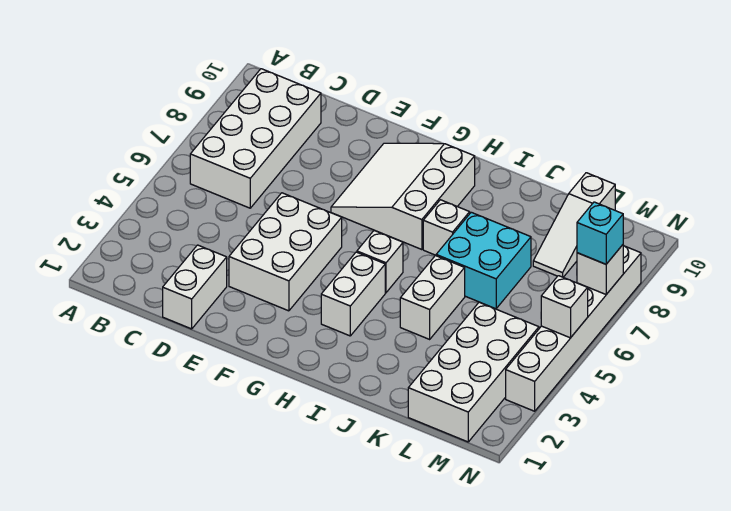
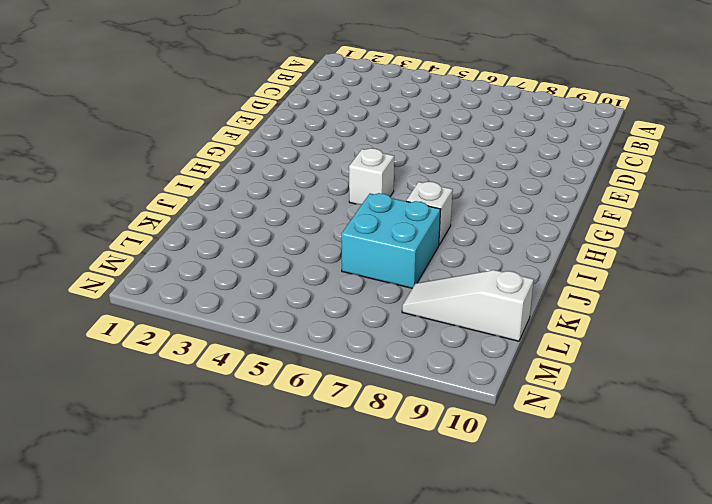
none -> white 2x4 brick [190,69,321,208]
none -> white 1x2 brick [163,245,227,329]
none -> white 2x3 brick [229,193,342,311]

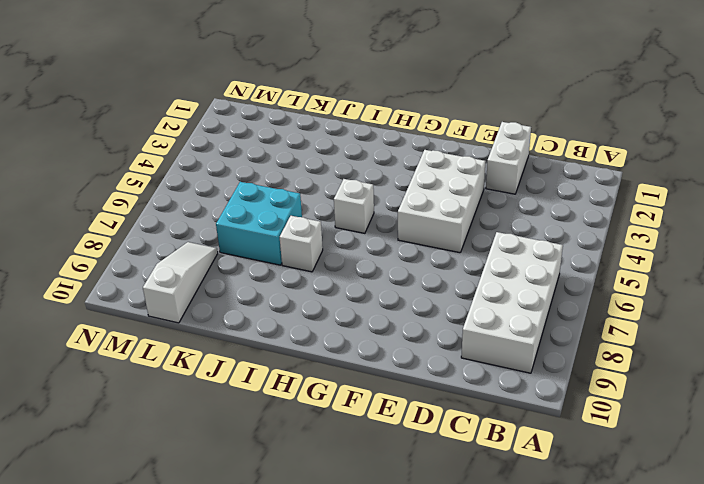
none -> white 3x3 slope [331,143,475,250]
none -> white 1x2 brick [321,252,385,336]
none -> white 1x2 brick [400,256,465,339]

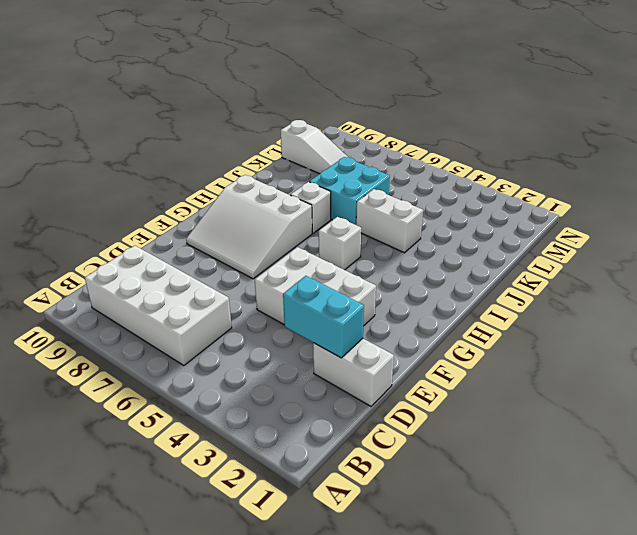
cyan 1x2 brick [283,276,364,358] -> none
none -> white 1x2 brick [321,252,385,336]
none -> white 2x4 brick [408,302,539,442]
none -> white 1x6 brick [506,245,641,411]

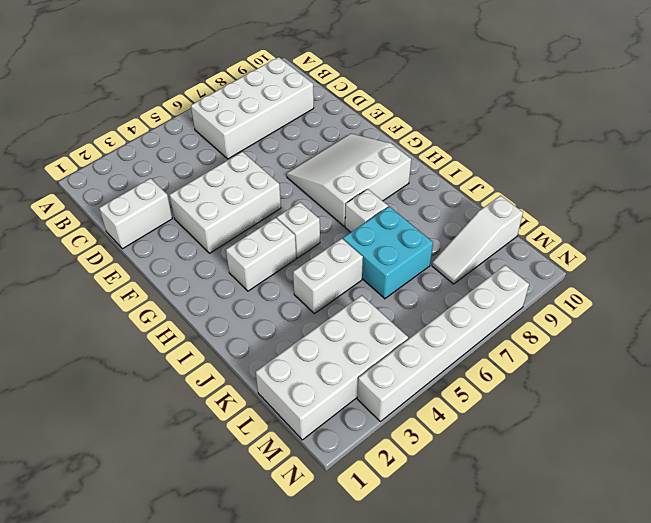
none -> white 1x1 brick [541,276,588,338]
none -> white 1x1 brick [577,245,623,294]
none -> cyan 1x1 brick [577,202,623,264]

